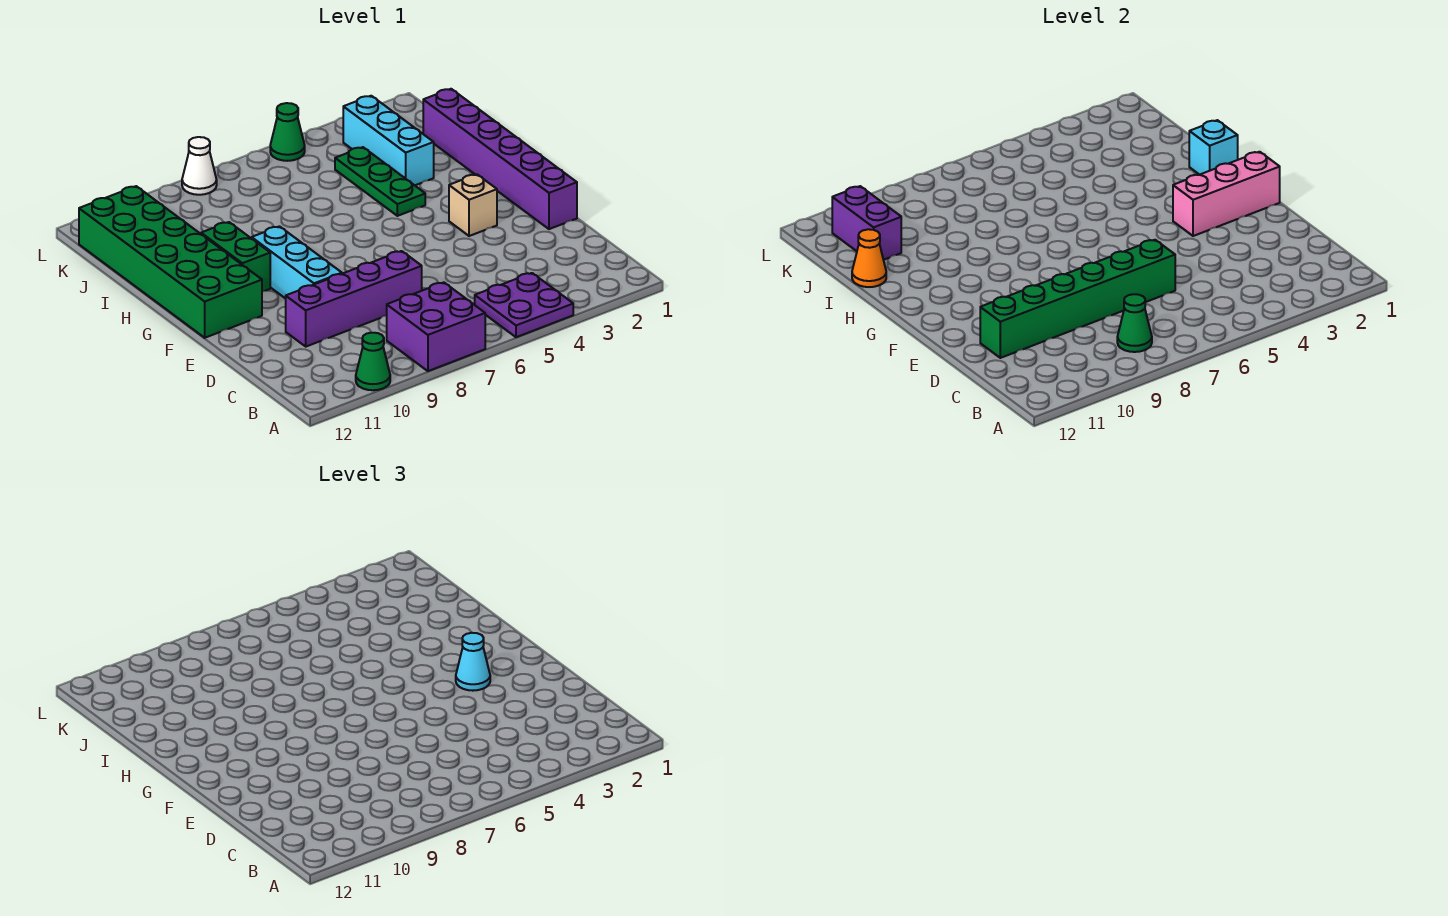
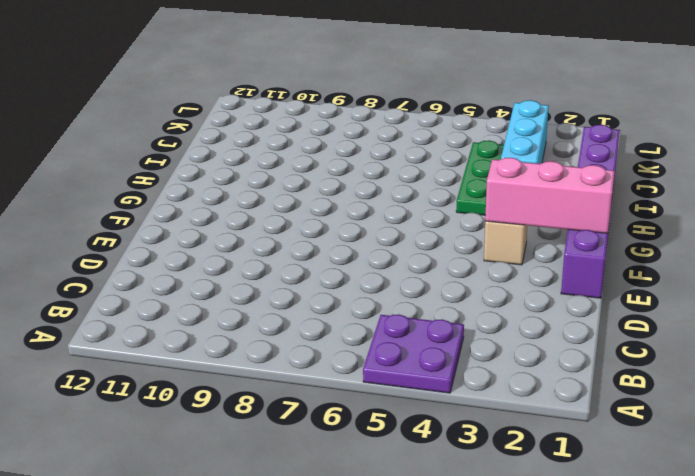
none -> purple 2x2 brick [387,282,485,371]
none -> green 1x1 cone [356,333,390,390]
none -> purple 1x4 brick [286,251,422,347]

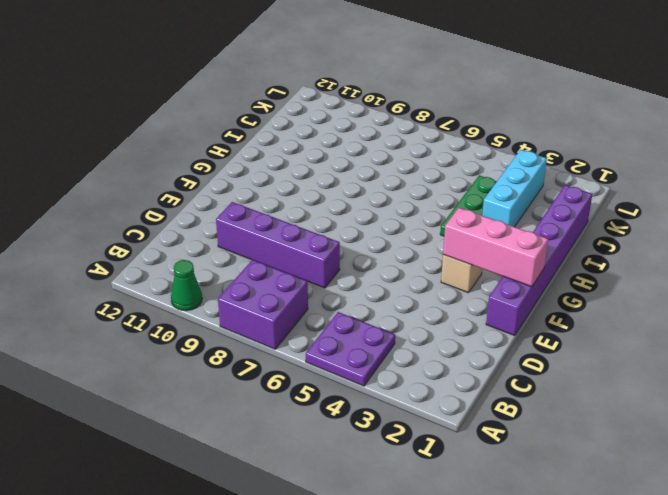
none -> cyan 1x3 brick [252,226,342,299]
none -> green 2x6 brick [79,186,262,338]
none -> green 1x2 brick [201,222,270,291]

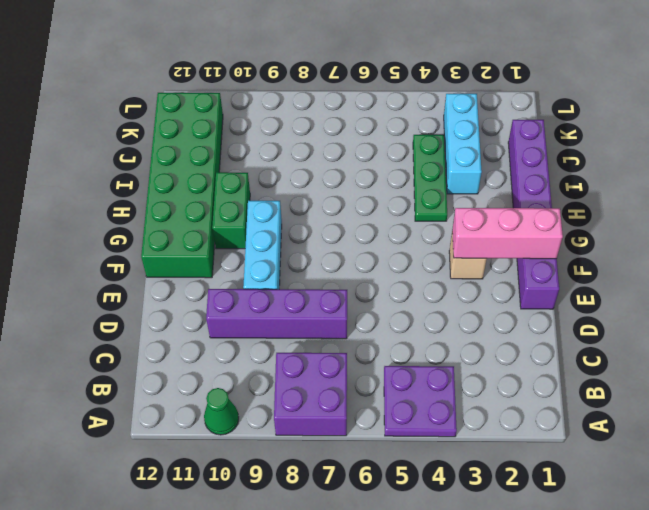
none -> green 1x1 cone [270,103,305,161]
none -> white 1x1 cone [182,137,217,195]
none -> green 1x1 cone [1117,294,1152,352]

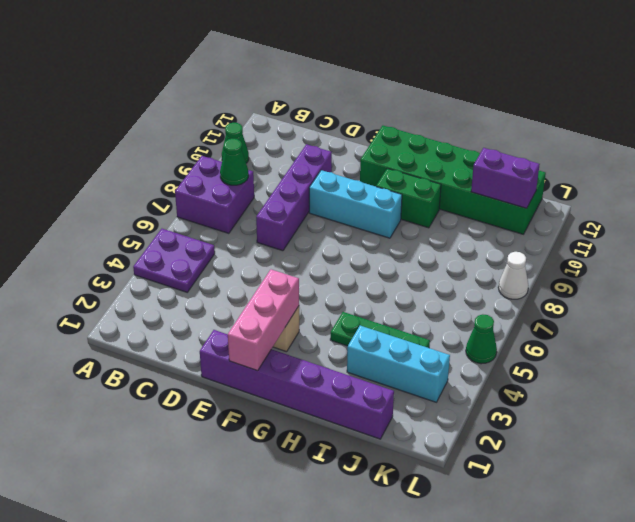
none -> green 1x6 brick [980,240,1175,358]
none -> cyan 1x1 brick [1189,120,1238,175]
none -> orange 1x1 cone [852,229,886,287]

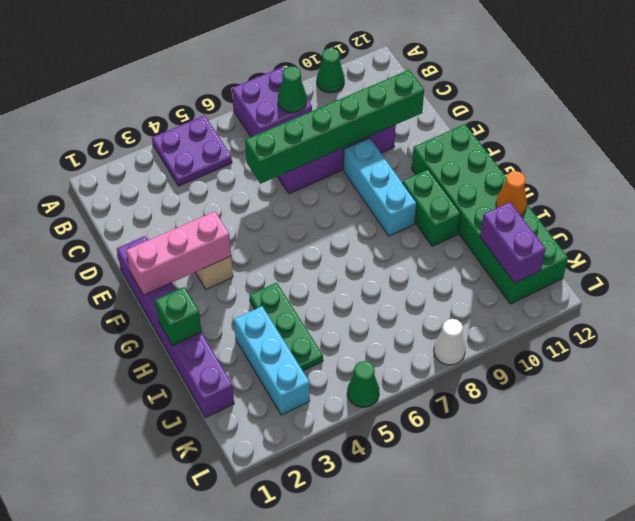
green 1x1 brick [155,287,202,345] -> cyan 1x1 brick [1189,120,1238,175]
none -> cyan 1x1 cone [456,633,490,691]

